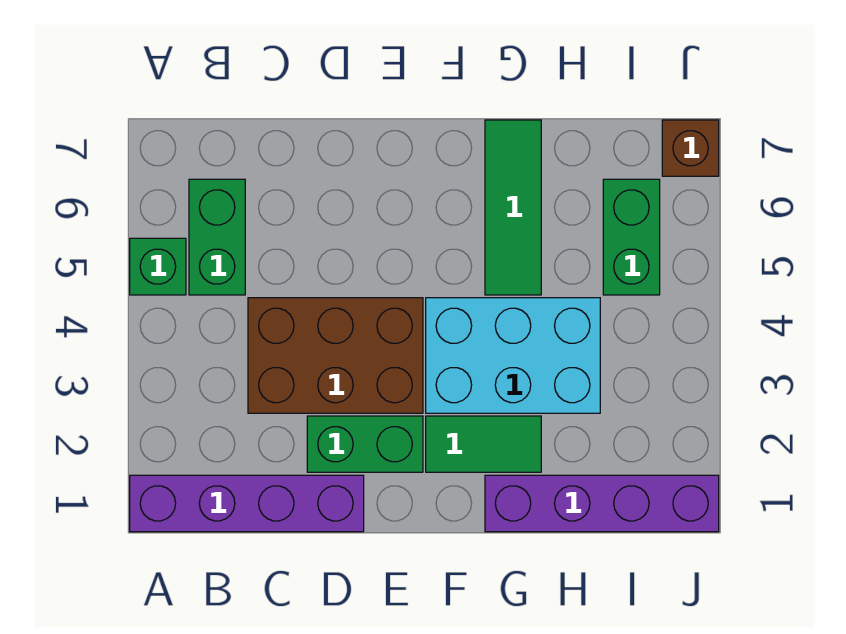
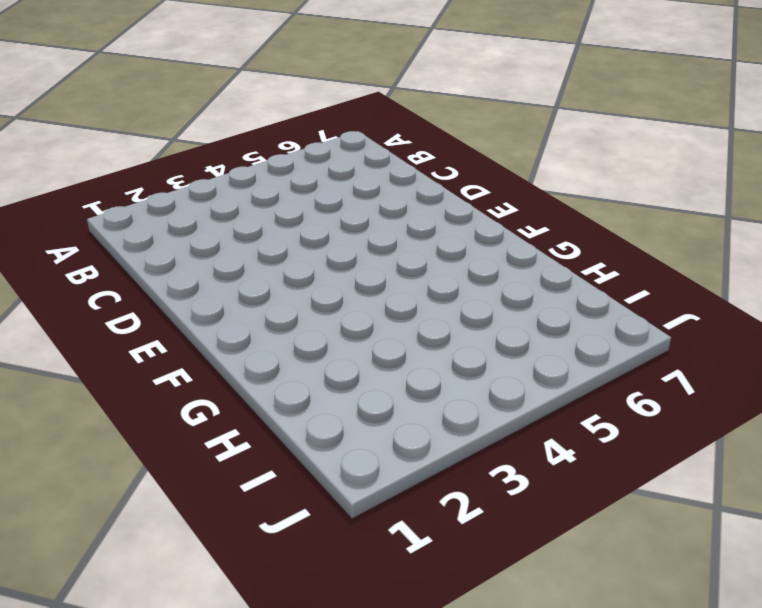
none -> purple 1x4 brick [130,475,364,532]
none -> green 1x1 brick [130,238,186,295]

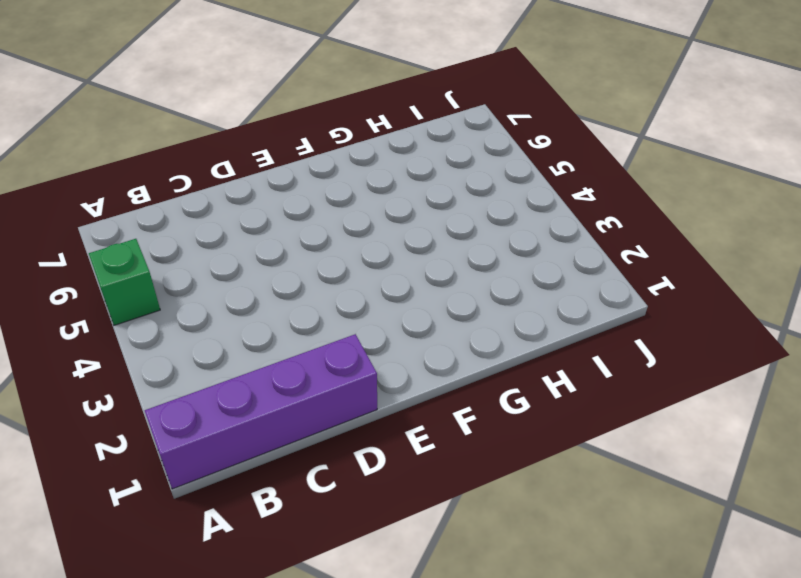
none -> green 1x2 brick [189,179,245,295]
none -> brown 2x3 brick [248,298,423,413]

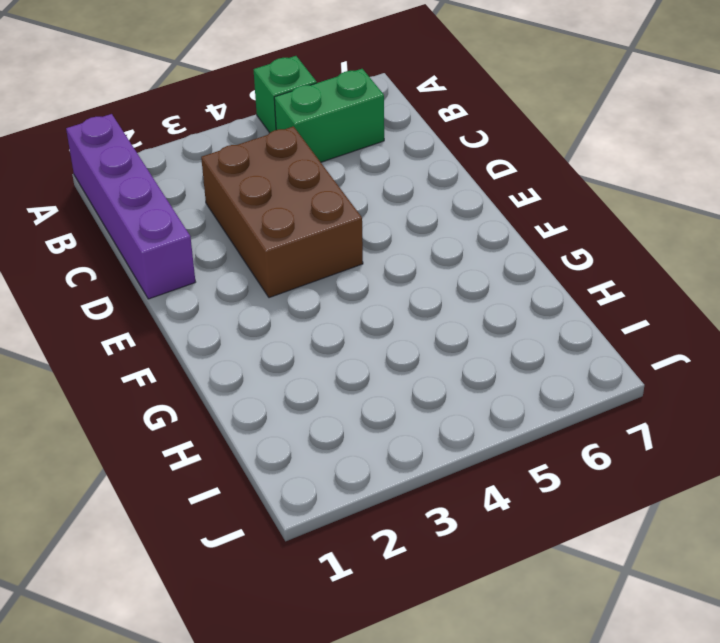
none -> green 1x2 brick [307,416,423,472]
none -> green 1x2 tile [426,416,541,472]

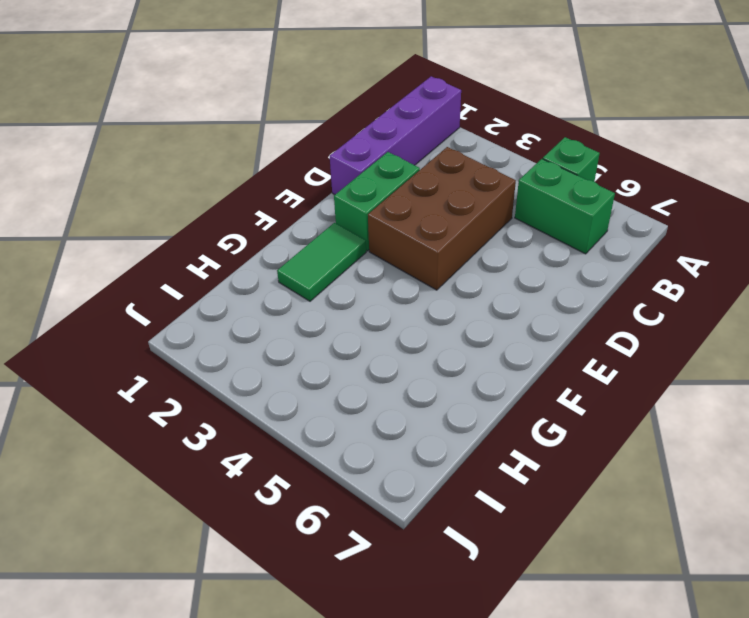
none -> cyan 2x3 brick [426,298,600,413]
none -> purple 1x4 brick [485,475,719,532]

